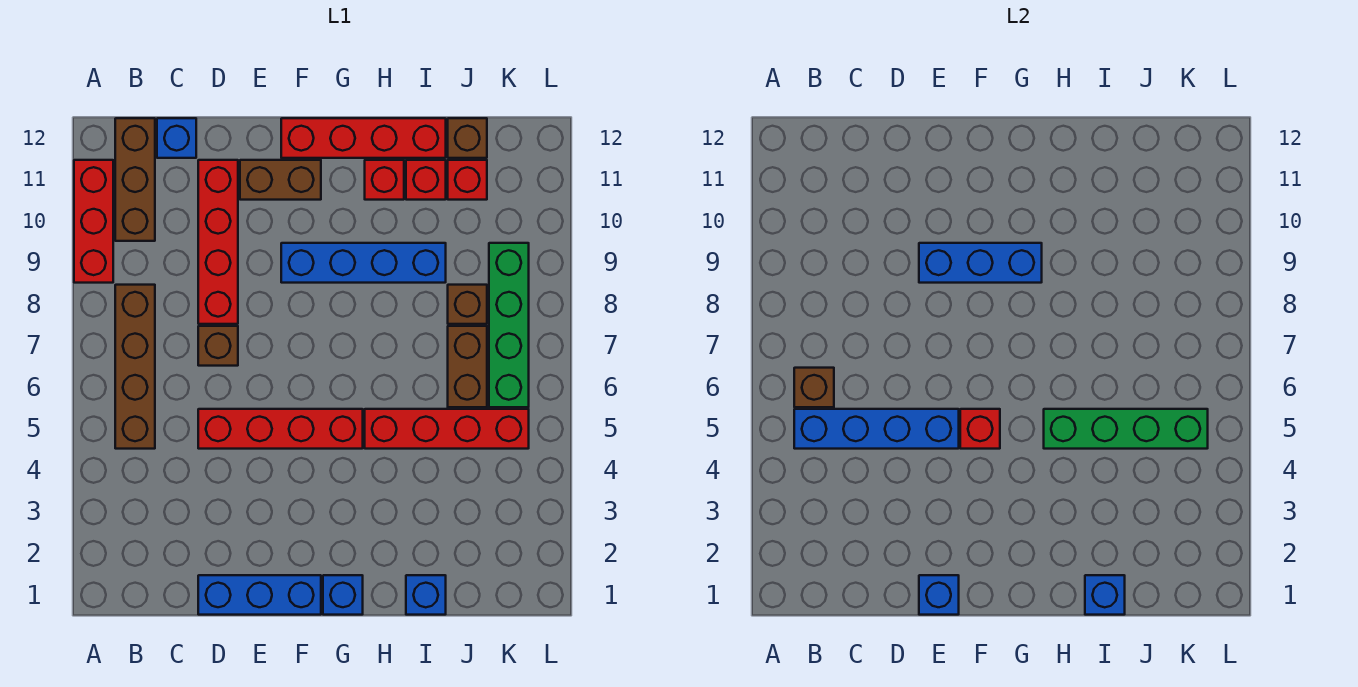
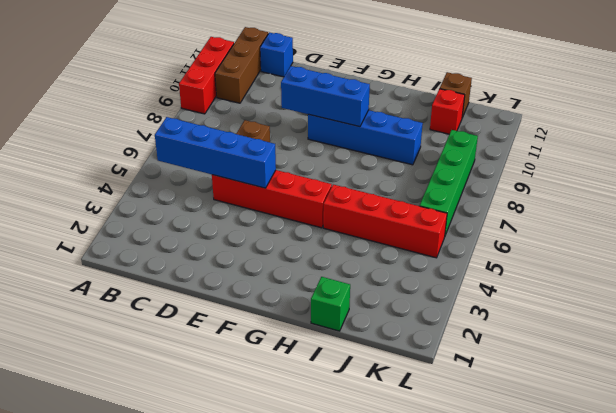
green 1x1 brick [311,277,350,331] -> blue 1x1 brick [406,575,446,615]
none -> brown 1x4 brick [115,285,155,449]
none -> blue 1x3 brick [198,575,321,615]
none -> red 1x4 brick [198,160,238,324]

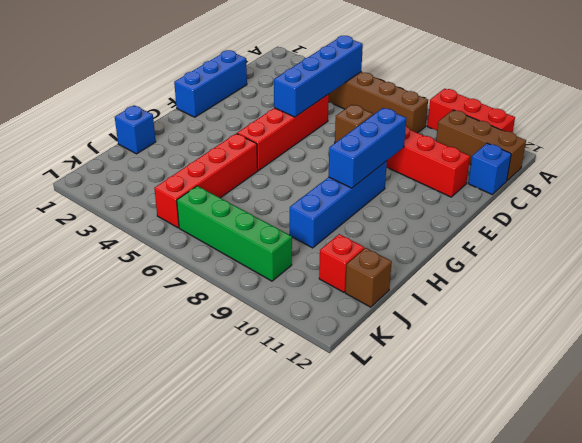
none -> brown 1x2 brick [240,160,321,200]
none -> red 1x4 brick [281,118,446,158]
none -> blue 1x1 brick [323,575,363,615]

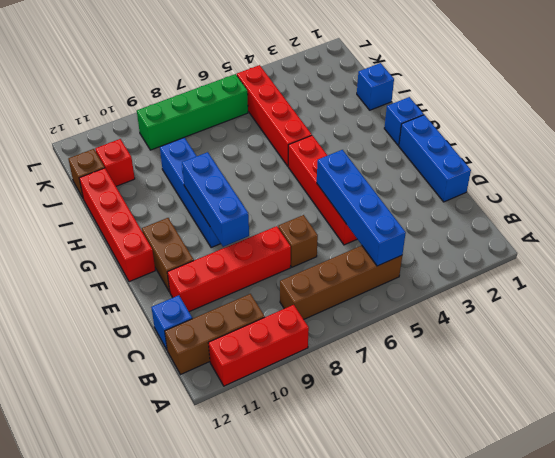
none -> red 1x1 brick [365,160,404,200]
none -> red 1x1 brick [406,160,446,200]
none -> brown 1x2 brick [448,326,487,407]

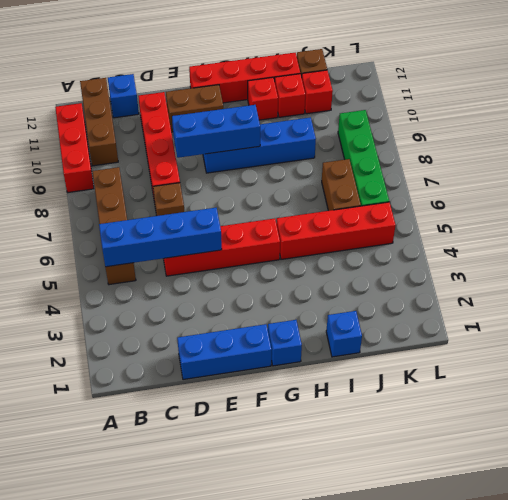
none -> brown 1x1 brick [448,285,487,324]
none -> brown 1x1 brick [794,368,834,407]
none -> blue 1x1 brick [919,575,959,615]

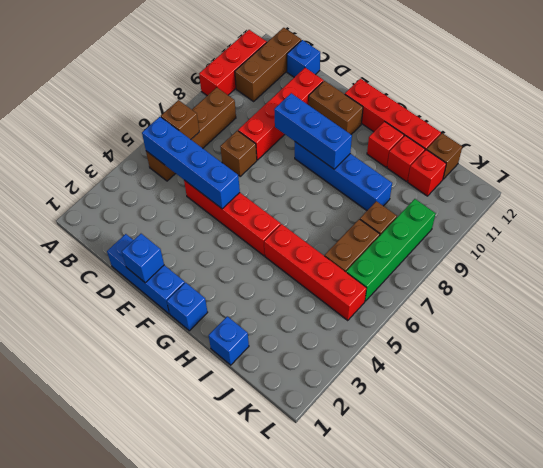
none -> red 1x1 brick [960,409,1000,449]
none -> green 1x4 brick [1044,409,1208,449]
none -> blue 1x1 brick [1085,575,1125,615]

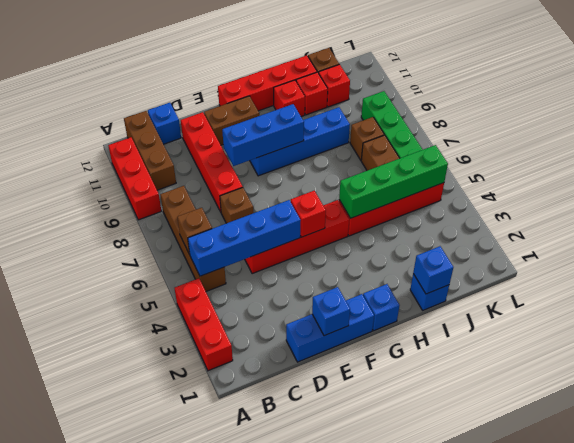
red 1x3 brick [175,278,233,371] -> none

